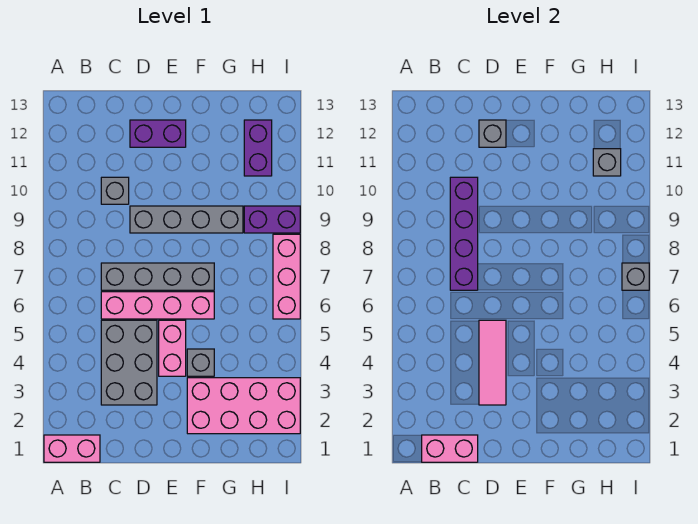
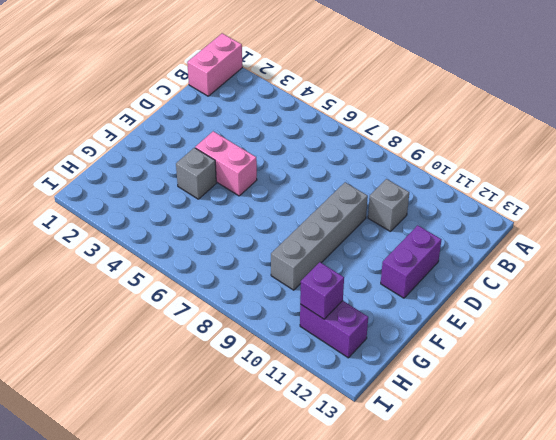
purple 1x1 brick [300,262,344,319] -> grey 1x1 brick [593,149,621,176]
none -> grey 2x3 brick [101,320,157,405]
none -> pink 1x4 brick [101,292,214,319]
none -> grey 1x4 brick [101,263,214,290]

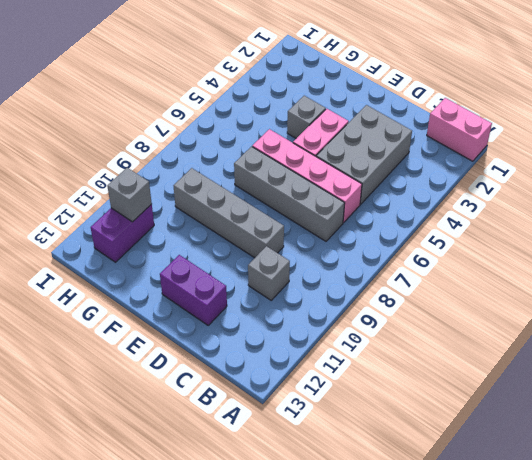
none -> pink 2x4 brick [187,378,300,434]
none -> purple 1x2 brick [244,206,300,233]
none -> pink 1x3 brick [273,234,300,319]

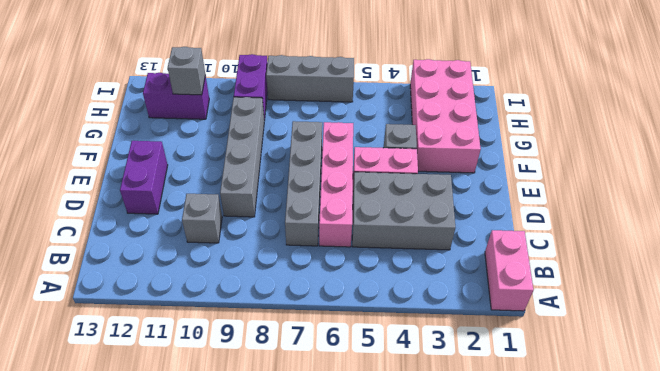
grey 1x3 brick [266,55,354,102] -> pink 1x3 brick [273,234,300,319]
none -> pink 1x2 brick [422,435,478,462]
none -> purple 1x4 brick [450,177,478,290]
none -> pink 1x3 tile [479,320,506,405]

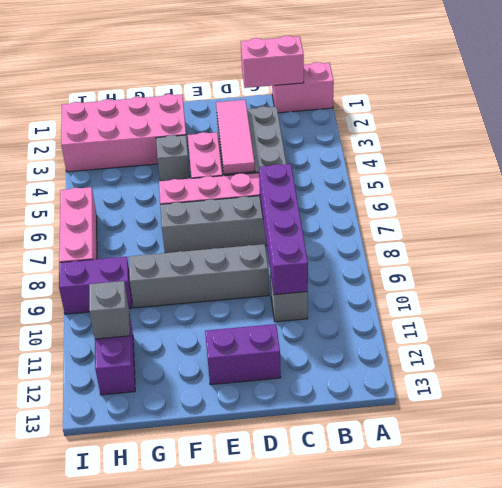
none -> grey 1x1 brick [479,120,506,147]
none -> grey 1x1 brick [622,263,649,290]

